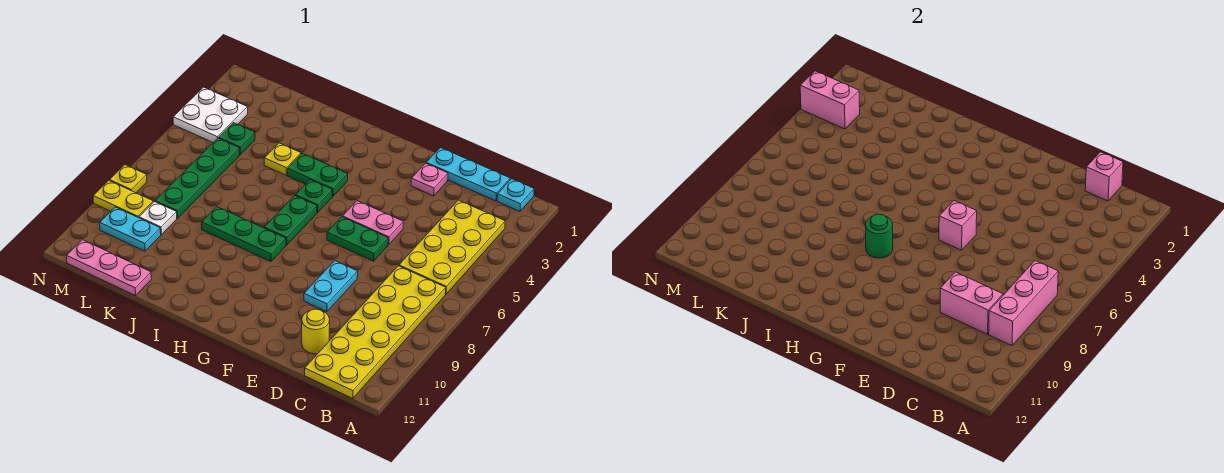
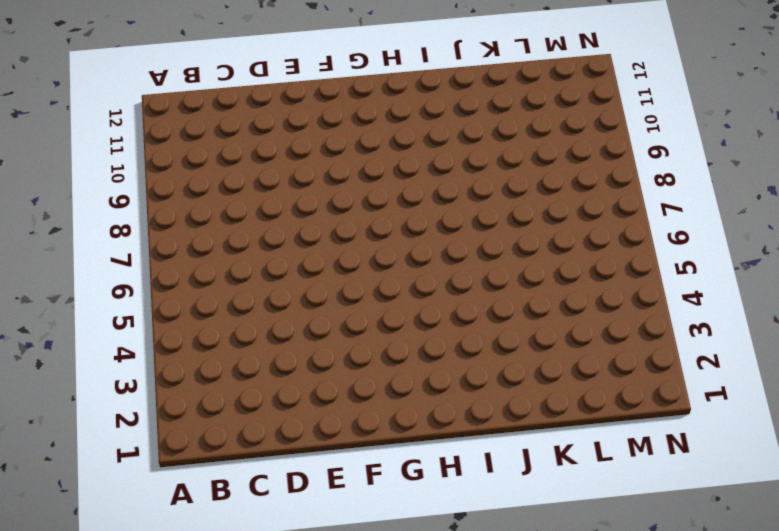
none -> cyan 1x1 plate [497,179,534,212]
none -> yellow 2x4 plate [399,200,505,294]
none -> yellow 2x6 plate [305,266,446,399]

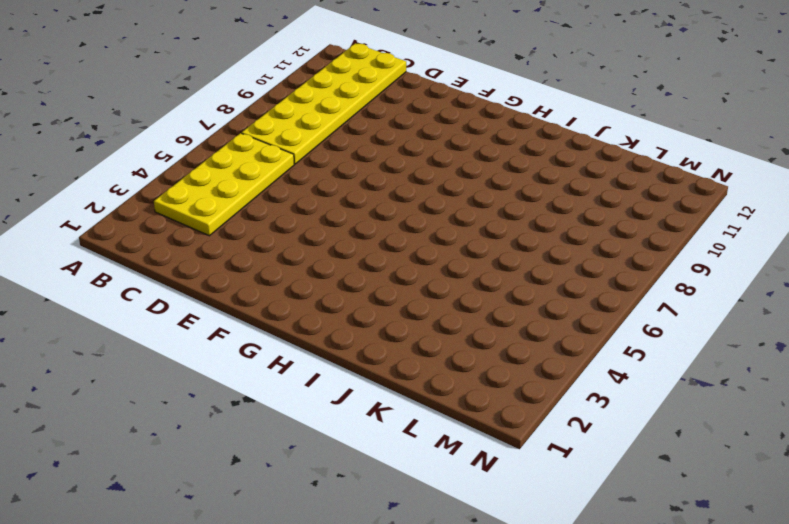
none -> cyan 1x1 plate [497,179,534,212]
none -> cyan 1x3 plate [426,148,510,201]
none -> yellow 1x1 round brick [302,309,330,354]

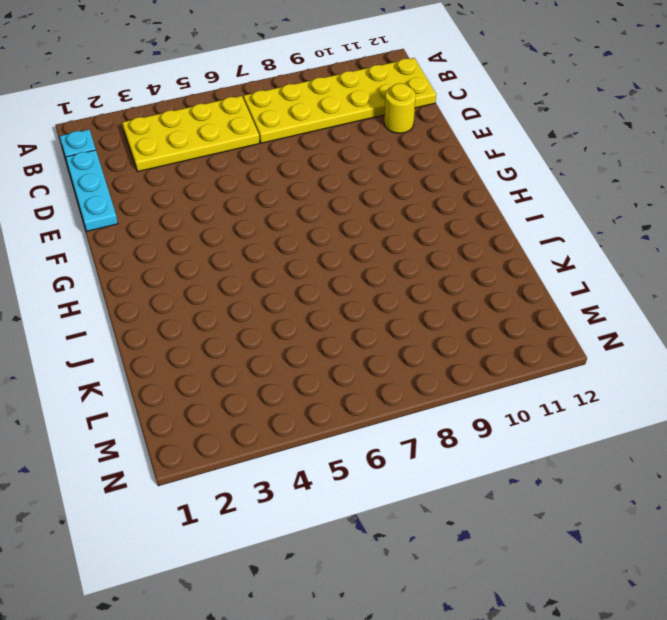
none -> pink 1x1 plate [411,163,448,196]
none -> pink 1x2 plate [343,201,403,245]
none -> green 1x2 plate [327,217,388,261]

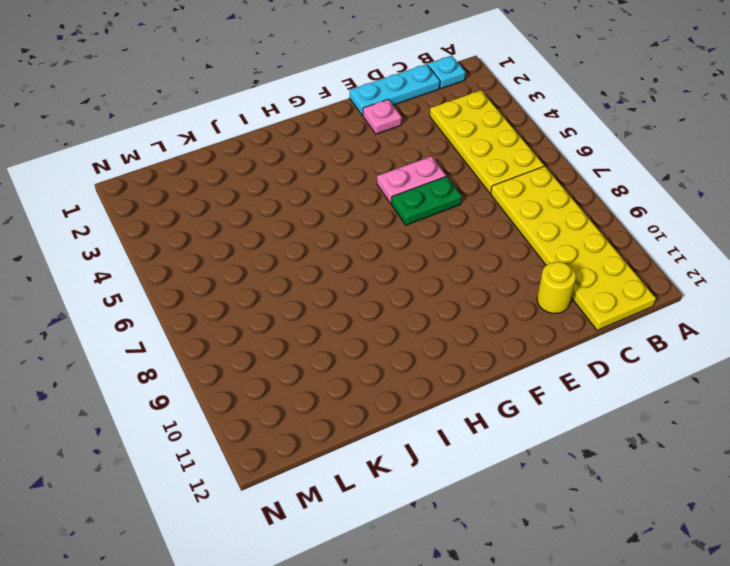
none -> cyan 1x2 plate [304,261,358,312]
none -> green 1x2 plate [288,153,348,196]
none -> green 1x1 plate [295,180,332,212]

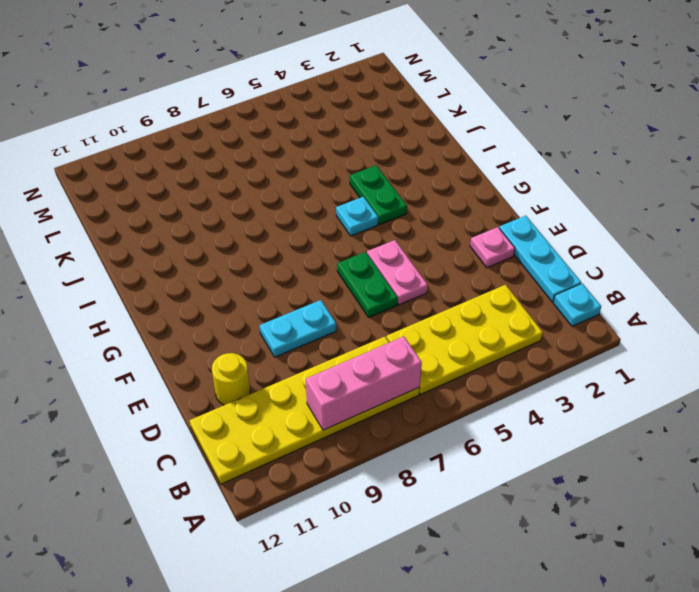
cyan 1x1 plate [336,197,378,236] -> green 1x1 plate [295,180,332,212]
none -> green 1x2 plate [264,196,317,245]
none -> green 1x3 plate [202,207,286,262]
none -> yellow 1x1 plate [264,143,301,175]

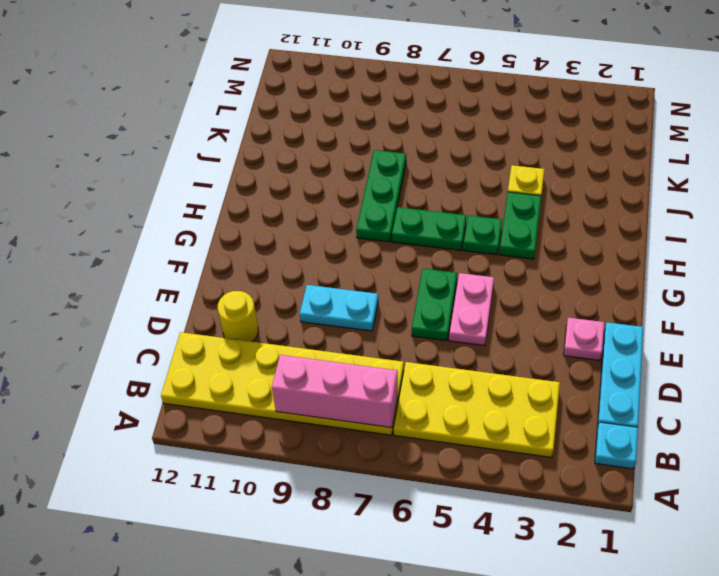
none -> pink 1x3 plate [67,240,151,296]
none -> green 1x1 plate [219,123,255,154]
none -> green 1x4 plate [155,138,240,218]

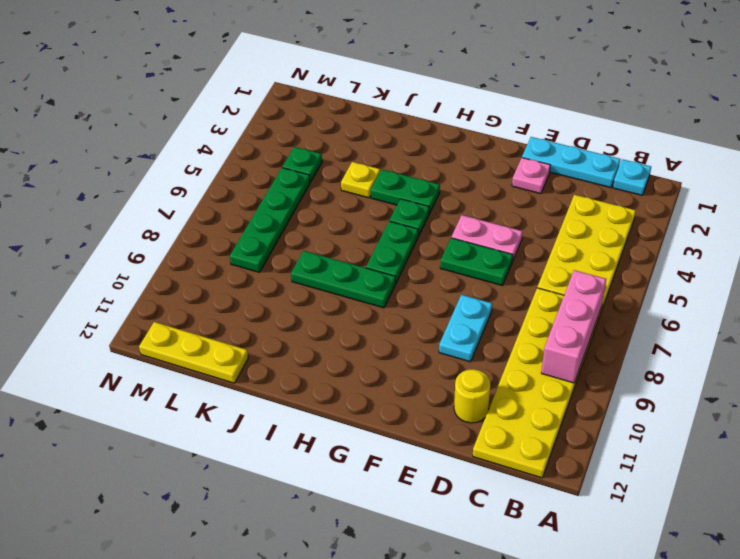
yellow 1x3 plate [139,322,248,383] -> pink 1x3 plate [67,240,151,296]
none -> white 1x1 plate [139,202,177,235]
none -> cyan 1x2 plate [100,207,161,251]
none -> white 2x2 plate [173,87,248,142]

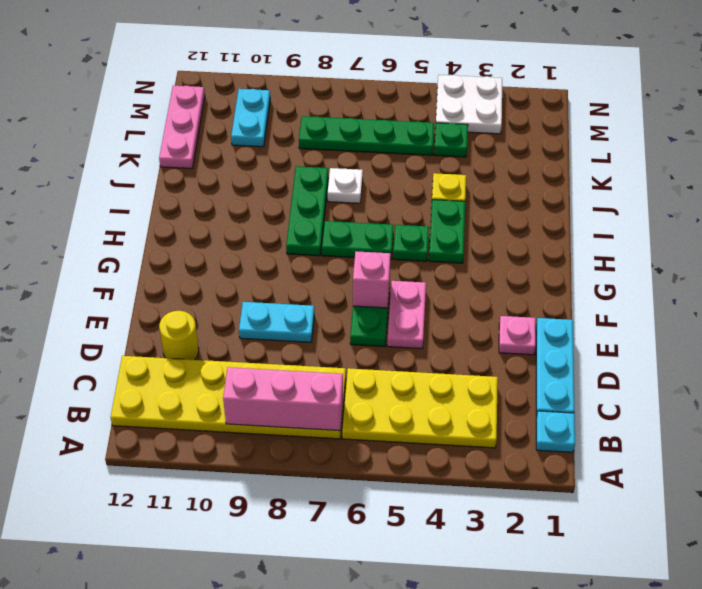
white 1x1 plate [327,168,363,203] -> white 1x1 plate moved to [139,202,177,235]
none -> yellow 1x2 plate [93,180,153,218]
none -> yellow 1x1 plate [109,165,147,193]
none -> pink 1x1 brick [1085,152,1123,201]

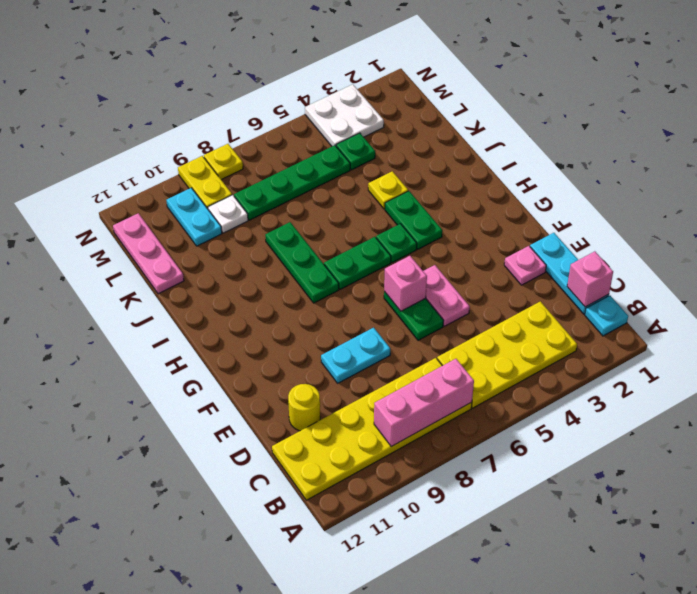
none -> pink 1x2 brick [940,272,1003,334]
none -> green 1x1 round brick [865,214,893,258]
none -> pink 1x2 brick [800,71,860,129]

